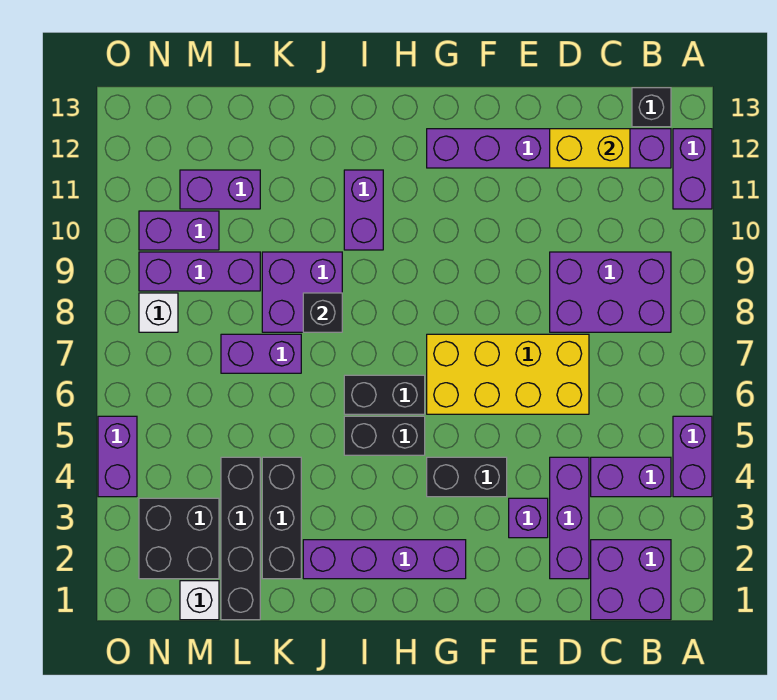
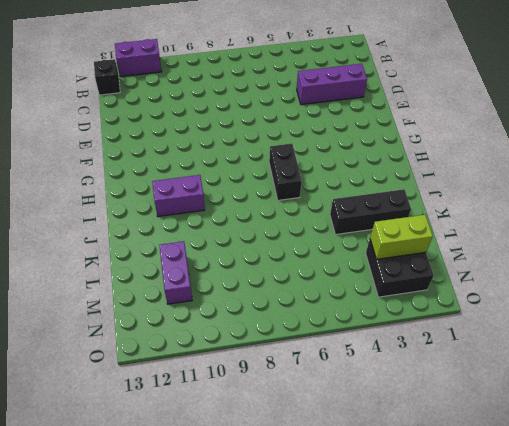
lime 1x2 brick [370,215,433,259] -> none
none -> purple 1x2 brick [673,416,712,497]
none -> purple 2x2 brick [591,540,671,620]
none -> purple 1x2 brick [591,457,671,497]

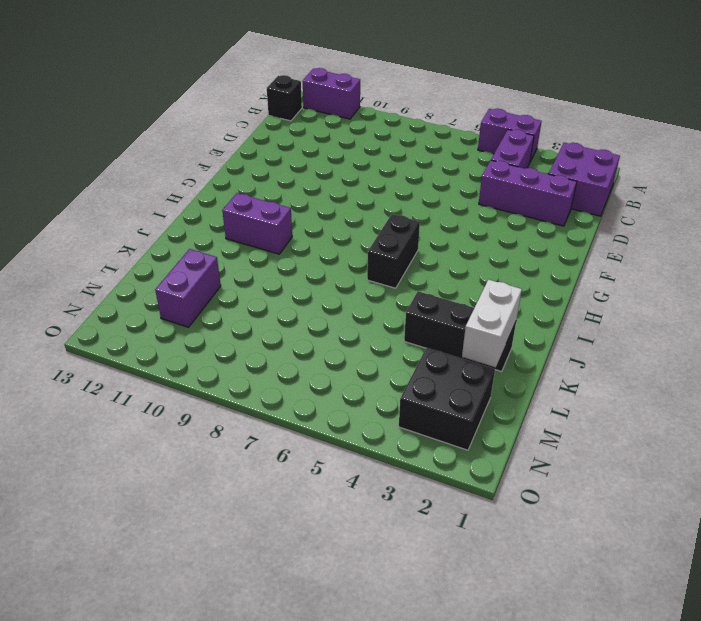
white 1x2 brick [462,280,522,367] -> none
none -> purple 2x3 brick [550,252,671,332]
none -> purple 1x6 brick [427,129,671,168]
none -> yellow 2x4 brick [427,334,589,414]

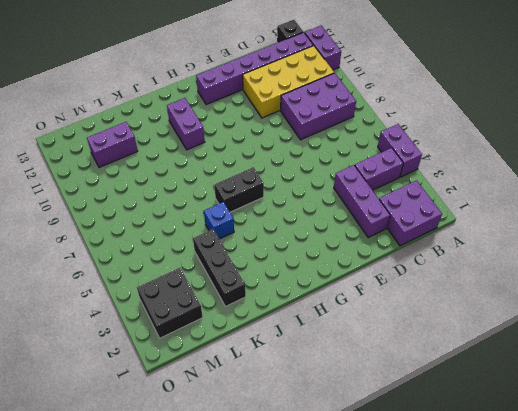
yellow 2x4 brick [243,46,334,118] -> yellow 2x4 brick moved to [427,334,589,414]
blue 1x1 brick [204,202,234,239] -> none
none -> purple 1x1 brick [509,498,548,538]
none -> black 1x2 brick [427,457,507,497]
none -> purple 1x4 brick [303,540,466,579]

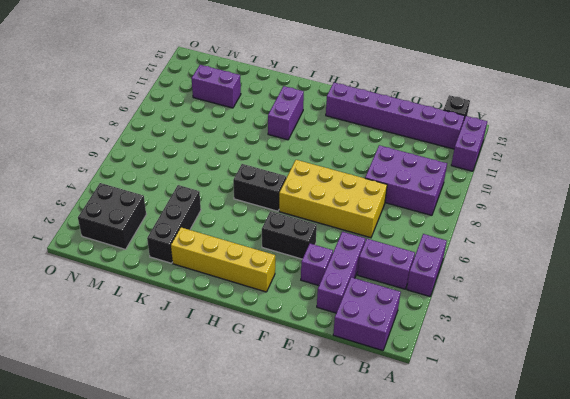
yellow 1x4 brick [171,227,275,292] -> purple 1x4 brick [303,540,466,579]
none -> black 1x2 brick [344,416,425,455]
none -> purple 2x2 brick [262,252,342,332]
none -> purple 1x2 brick [221,334,301,373]

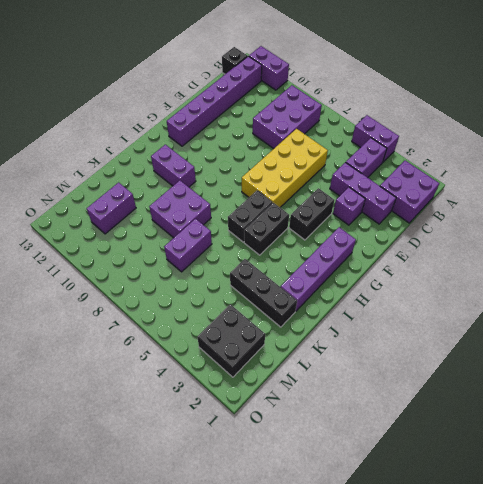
none -> black 1x4 brick [221,457,260,620]
none -> purple 1x3 brick [139,252,260,291]
none -> white 1x1 brick [180,581,219,620]

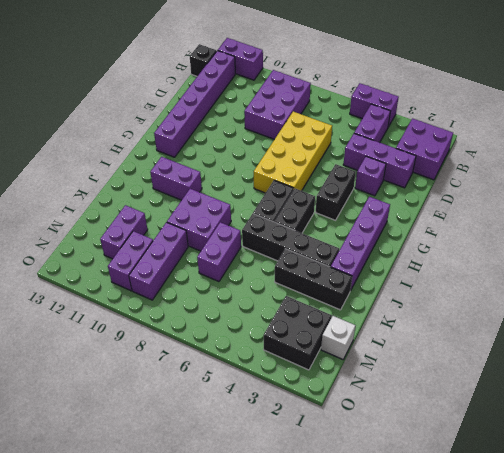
black 1x4 brick [242,214,339,267] -> black 1x4 brick moved to [221,457,260,620]
none -> white 1x1 brick [139,293,178,332]
none -> purple 1x2 brick [98,416,137,497]
none -> yellow 1x2 brick [550,129,630,168]

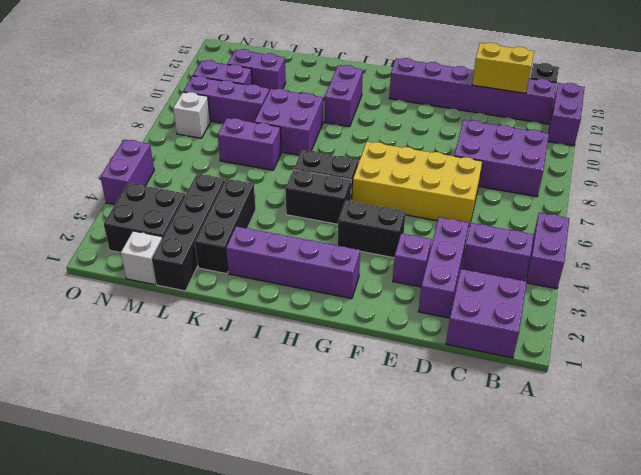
none -> black 1x1 brick [303,293,342,332]

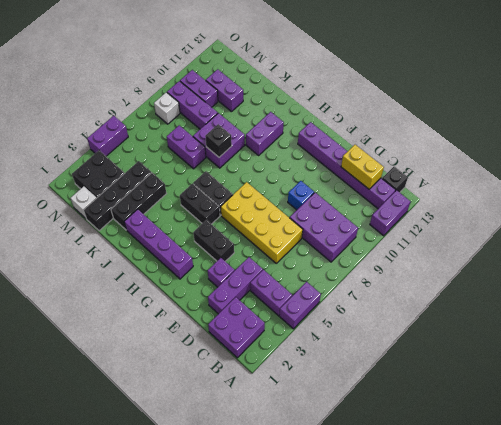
blue 1x1 brick [288,181,314,210] -> none

